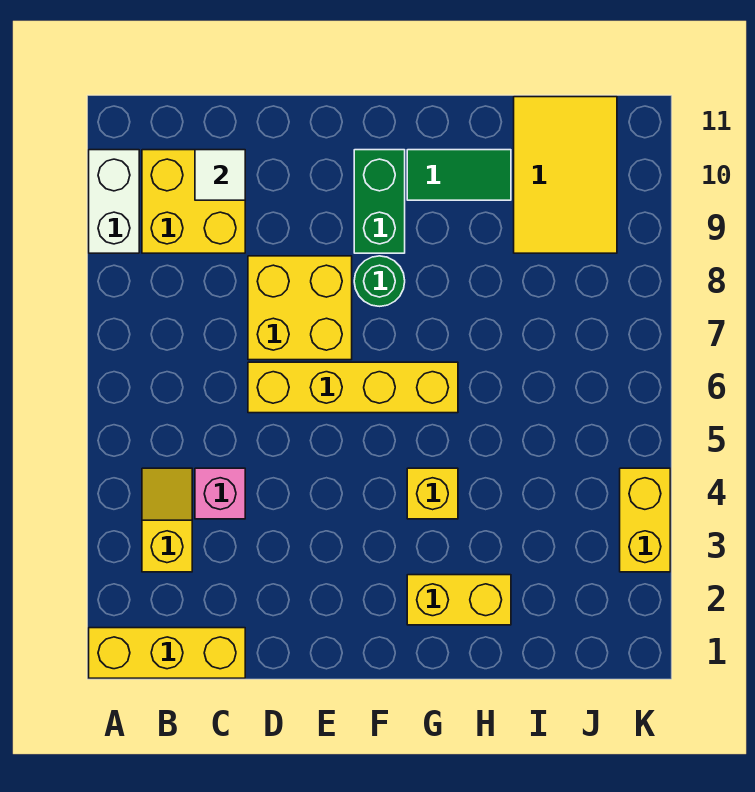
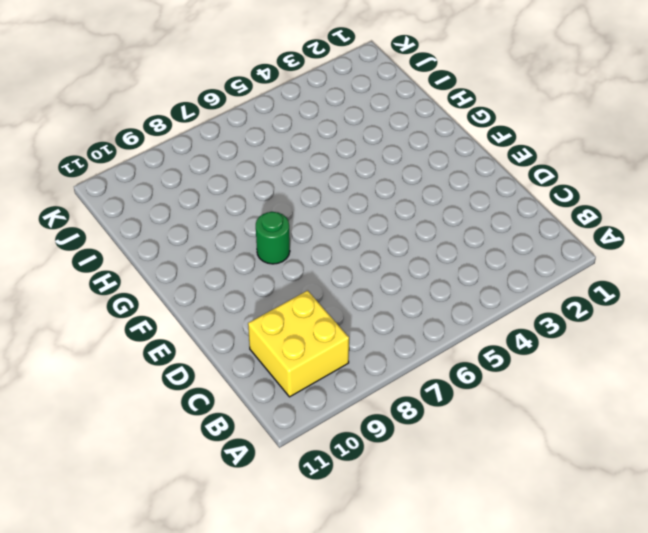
none -> yellow 1x3 brick [89,628,245,678]
none -> white 1x2 brick [89,150,139,253]
none -> yellow 1x2 slope [142,468,192,572]

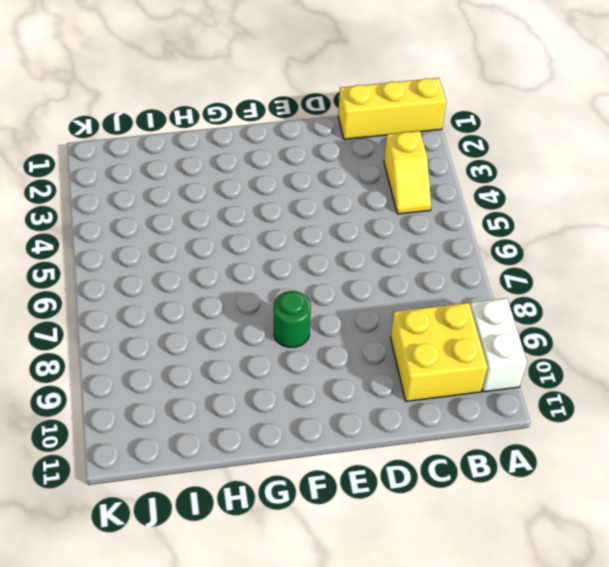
none -> pink 1x1 brick [195,468,245,519]
none -> yellow 1x4 brick [248,362,458,413]
none -> yellow 2x2 brick [248,256,352,360]

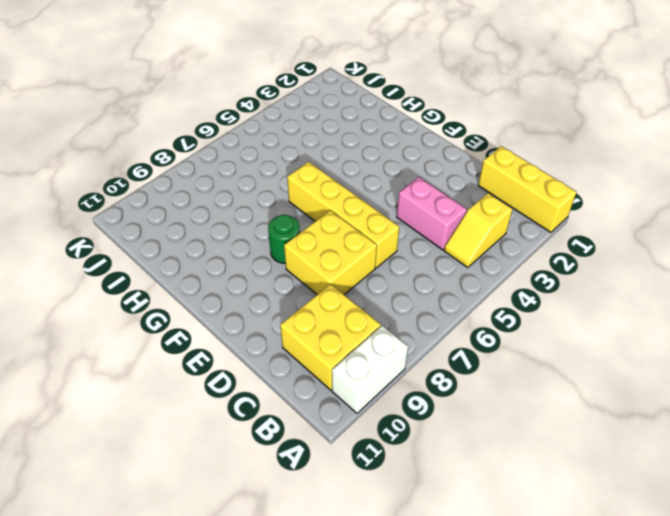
pink 1x2 brick [397,177,467,250] -> pink 1x1 brick [195,468,245,519]
none -> green 1x2 brick [354,150,405,253]
none -> yellow 1x2 brick [407,575,511,625]
none -> yellow 1x1 brick [407,468,458,519]

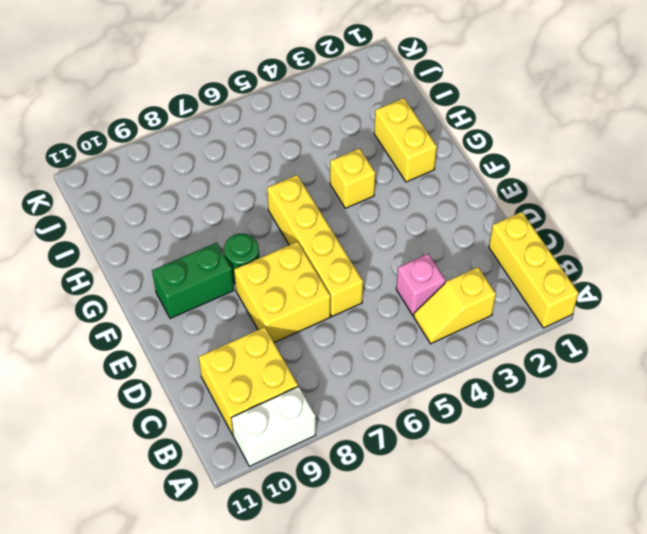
none -> green 1x2 tile [407,150,511,200]
none -> yellow 2x3 tile [514,97,617,253]
none -> yellow 1x2 brick [620,468,670,572]

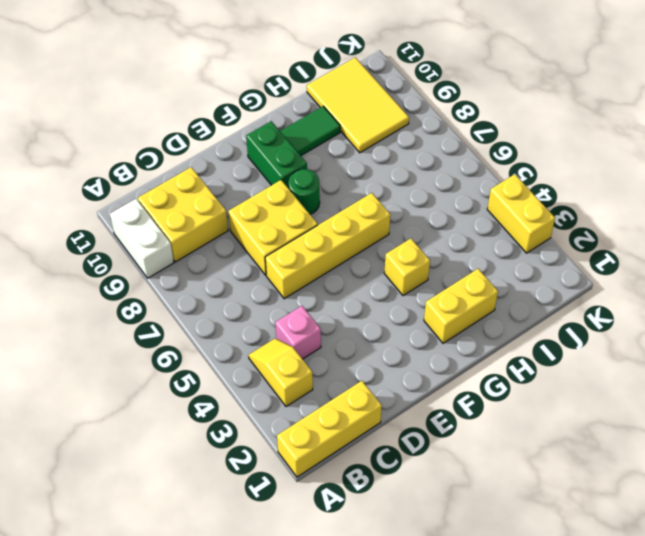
none -> white 1x1 tile [195,150,245,200]

